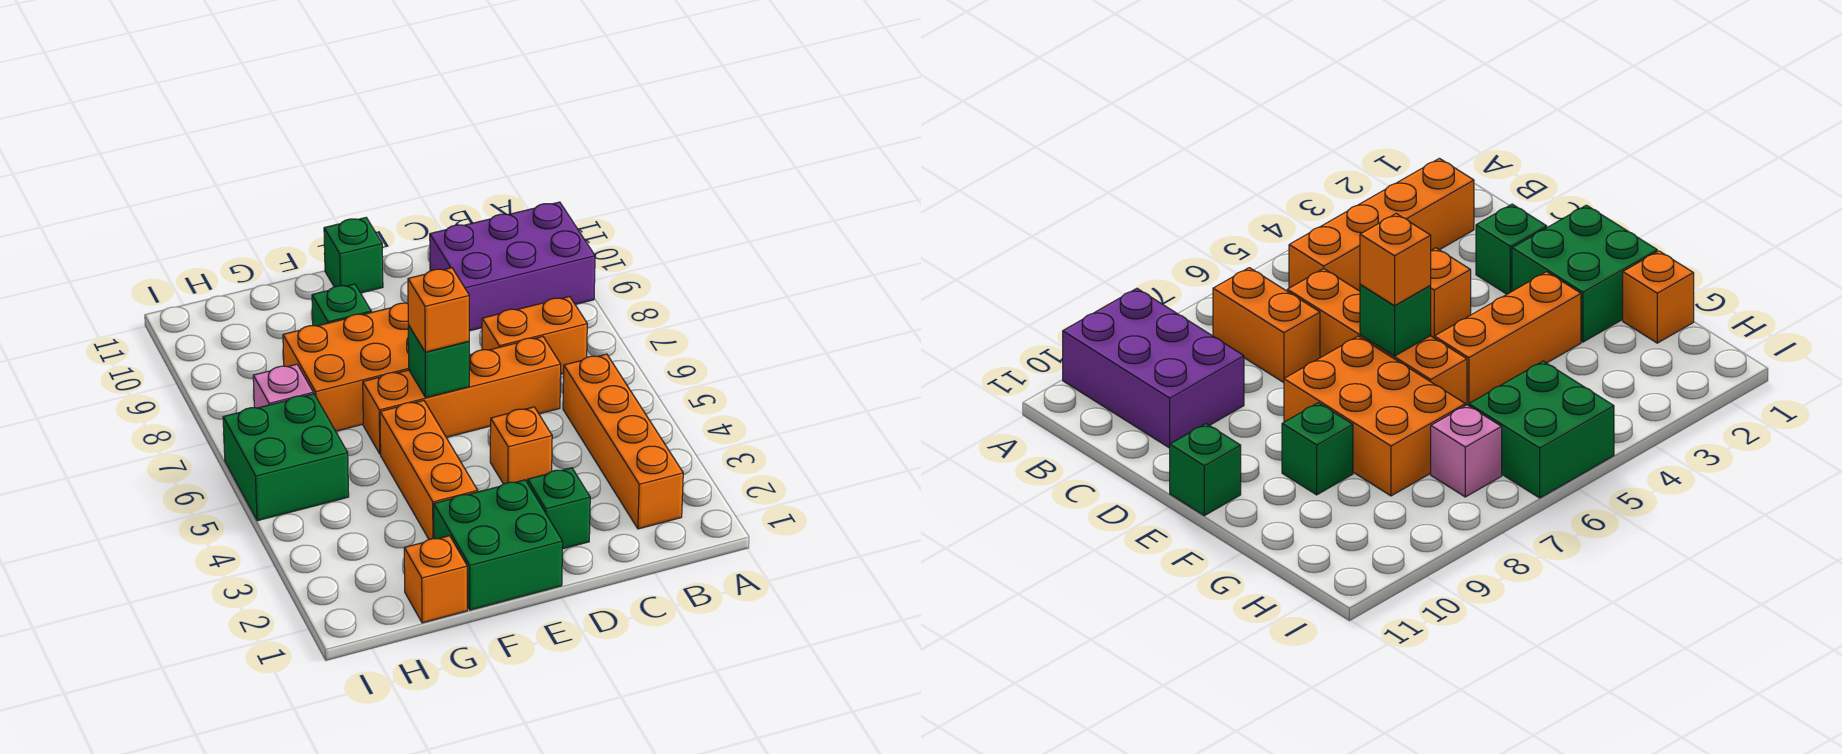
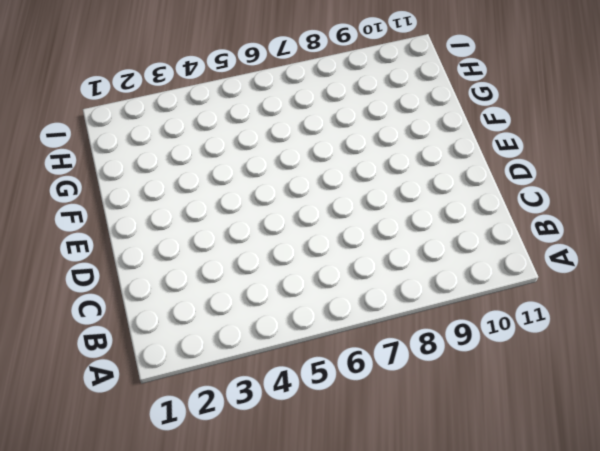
none -> purple 2x3 brick [430,202,595,331]
none -> orange 1x4 brick [563,354,683,529]
none -> orange 1x2 brick [482,296,587,374]

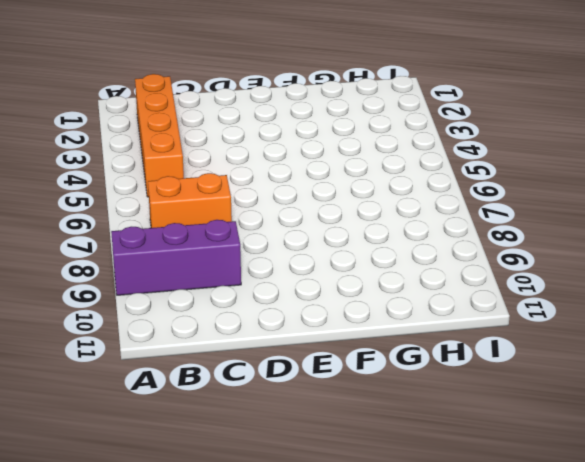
purple 1x3 brick [111,220,241,295] -> purple 2x3 brick [430,202,595,331]
none -> orange 1x4 brick [363,337,561,454]
none -> green 1x1 brick [528,468,590,549]
none -> orange 1x1 brick [490,407,552,484]

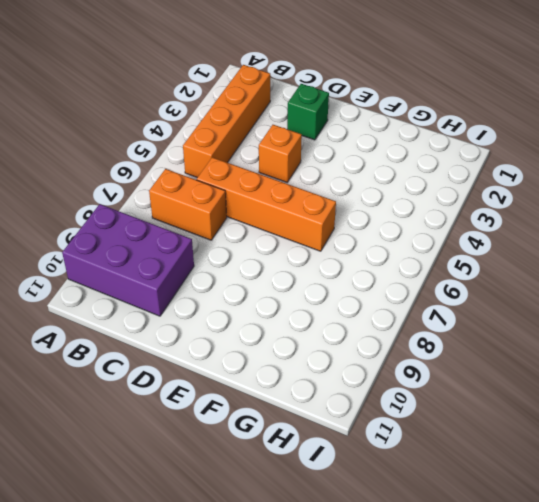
none -> green 2x2 brick [434,480,563,610]
none -> orange 2x3 brick [283,303,409,431]
none -> green 1x1 brick [324,218,383,293]

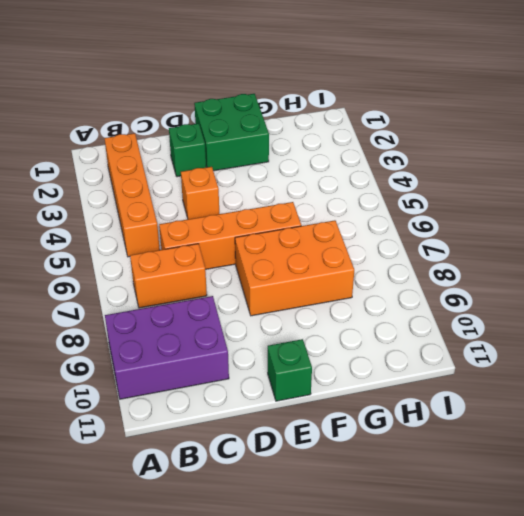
none -> orange 1x3 brick [380,400,478,539]
none -> green 1x1 brick [312,284,371,326]
none -> orange 1x1 brick [404,536,467,623]

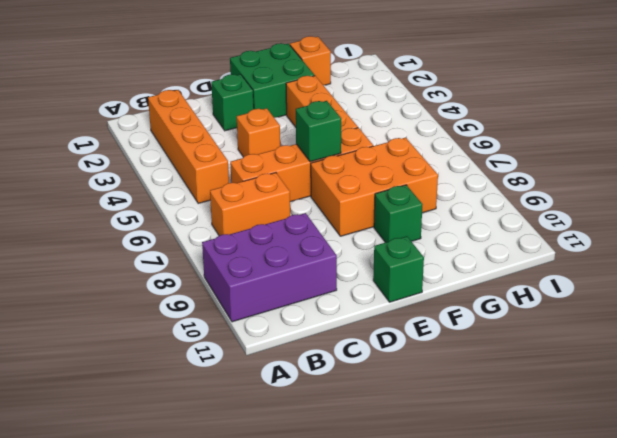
none -> green 2x2 brick [223,394,349,521]
none -> pink 1x1 brick [253,364,313,408]
none -> orange 1x1 brick [408,268,469,352]

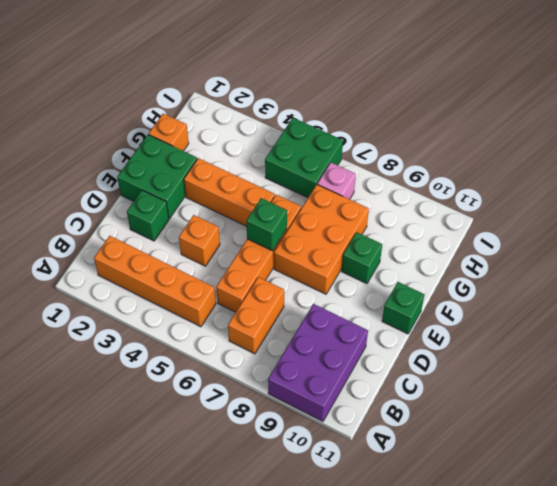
none -> orange 1x1 brick [408,268,469,352]

